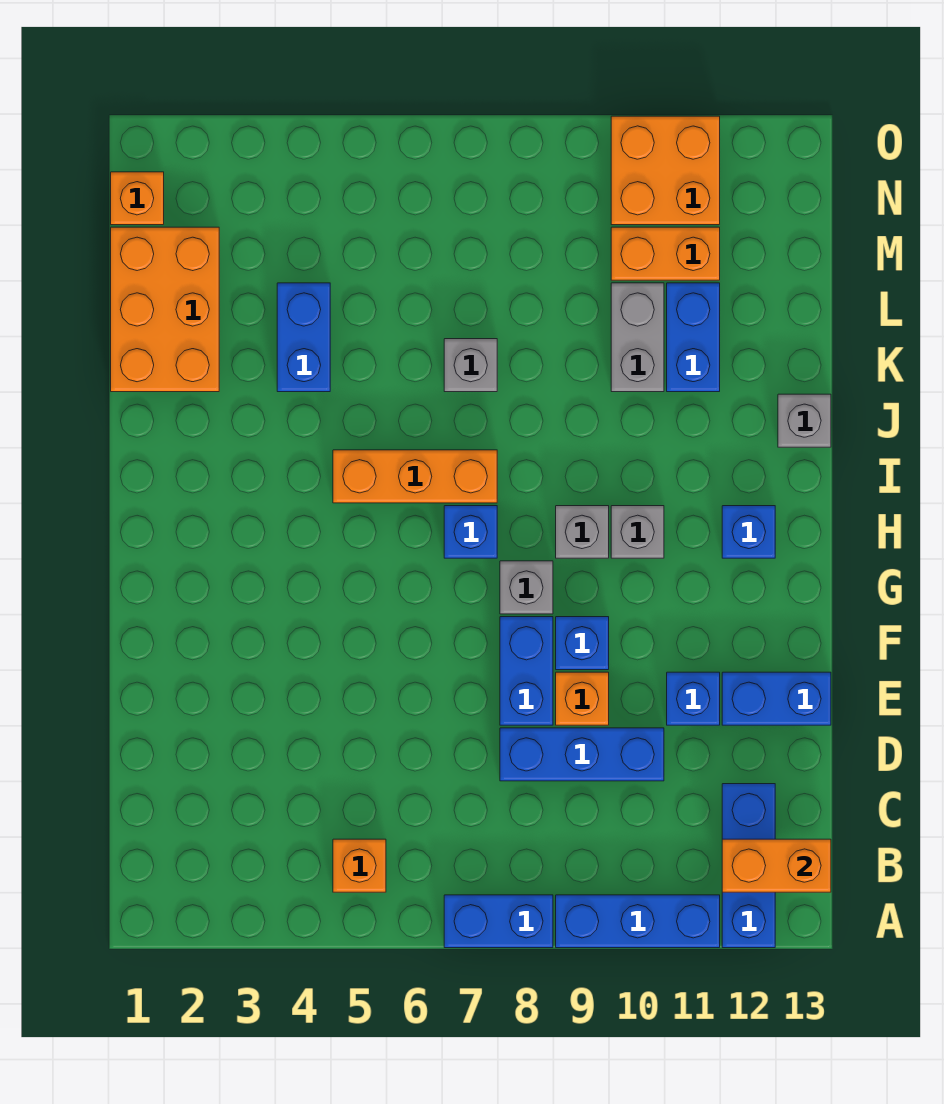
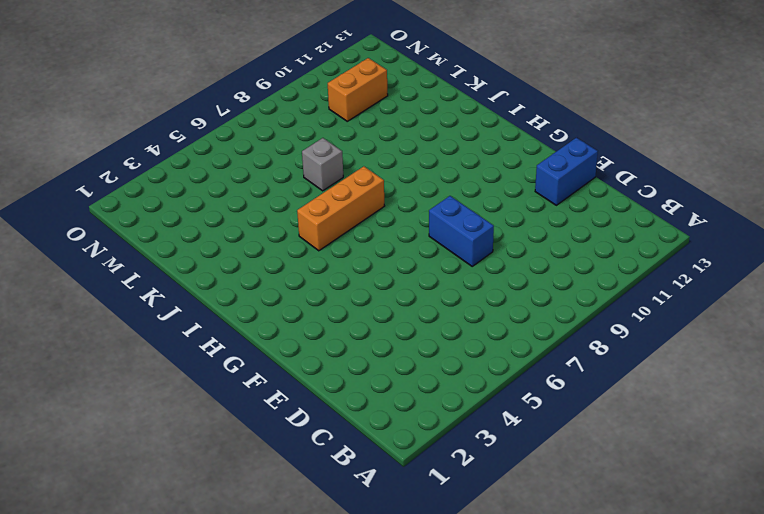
none -> blue 1x2 brick [444,895,553,948]
none -> blue 1x3 brick [556,895,720,948]
none -> blue 1x3 brick [722,784,775,948]

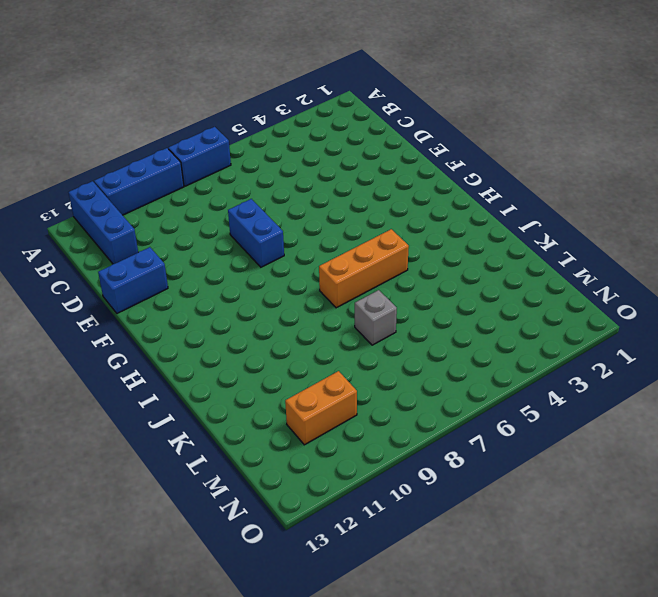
none -> orange 1x1 brick [333,839,386,892]
none -> blue 1x3 brick [500,728,664,781]
none -> orange 1x1 brick [556,672,609,725]

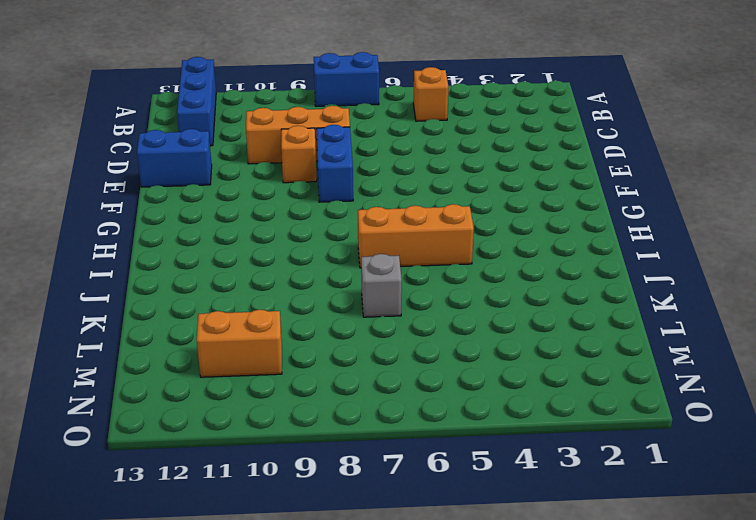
orange 1x3 brick [246,106,350,164] -> blue 1x3 brick [500,728,664,781]
none -> blue 1x3 brick [556,895,720,948]
none -> blue 1x1 brick [667,672,720,725]
none -> blue 1x1 brick [556,617,609,670]

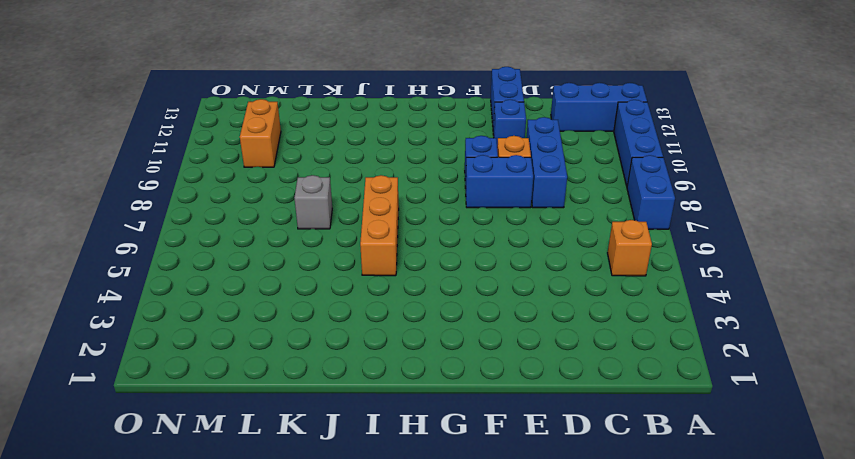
none -> grey 1x1 brick [500,561,553,614]
none -> blue 1x1 brick [444,506,497,558]
none -> grey 1x1 brick [556,506,609,558]

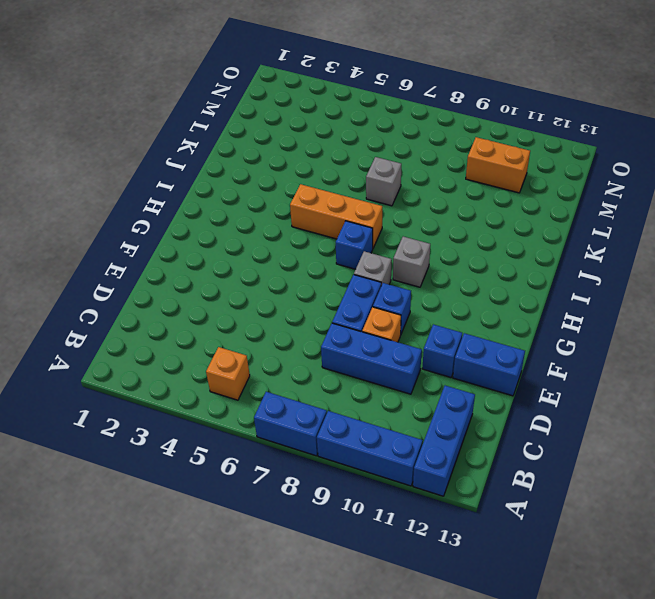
none -> grey 1x1 brick [611,506,664,558]
none -> blue 1x1 brick [722,506,775,558]
none -> grey 1x1 brick [778,394,831,447]

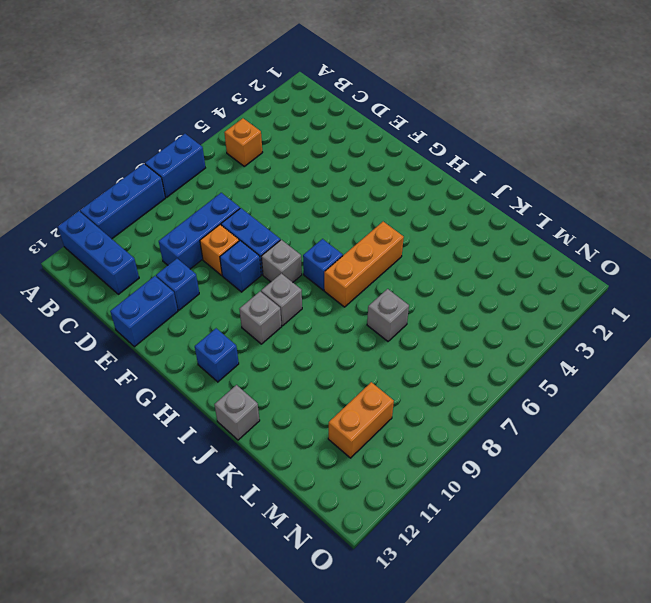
none -> orange 2x3 brick [111,227,219,392]
none -> blue 1x2 brick [277,283,330,392]
none -> grey 1x2 brick [611,283,664,392]

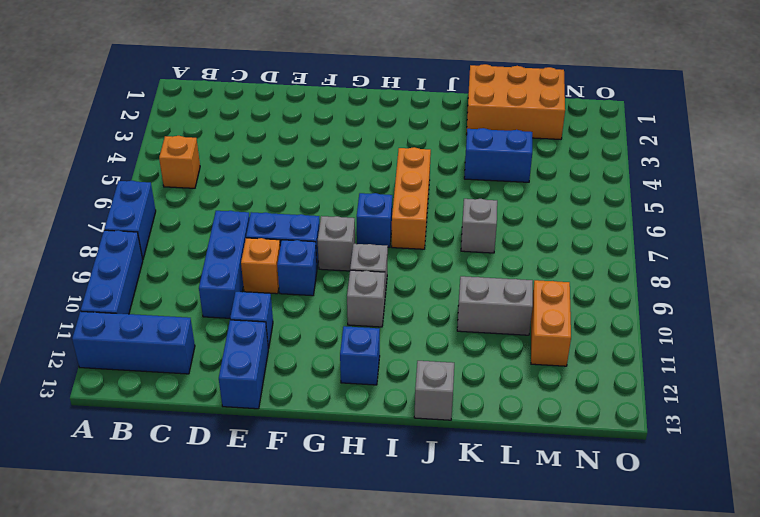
none -> blue 1x2 brick [667,283,720,392]
none -> orange 1x1 brick [111,172,164,225]
none -> orange 2x2 brick [611,116,720,225]

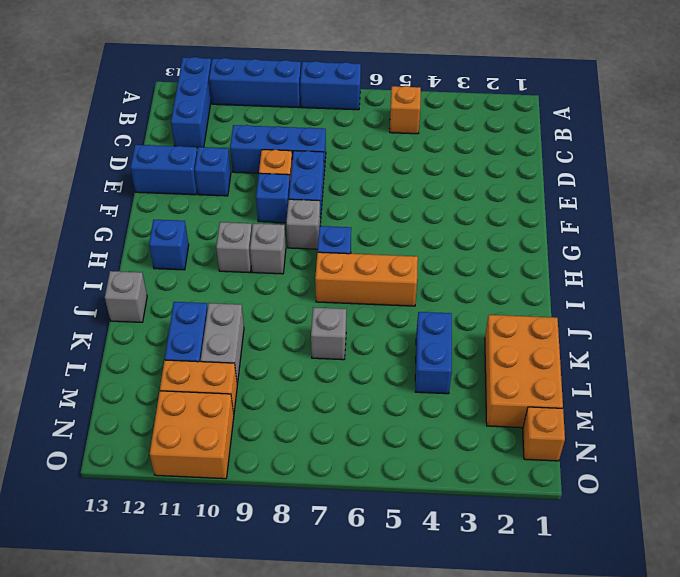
none -> orange 1x2 brick [722,839,831,892]

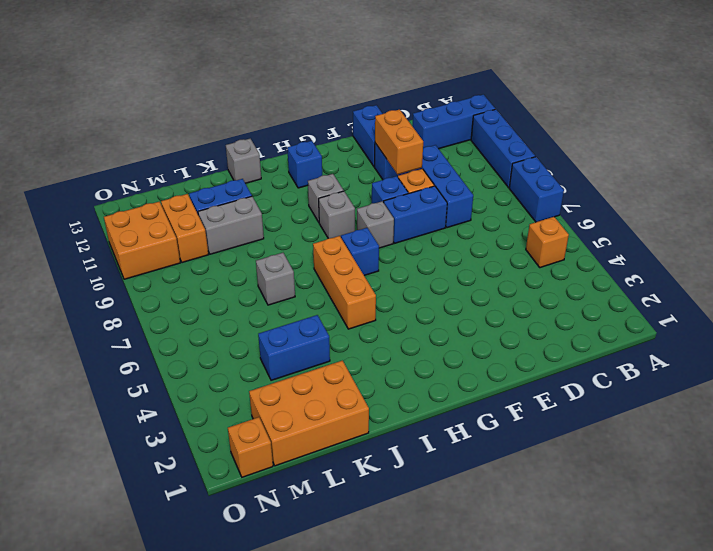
orange 1x2 brick [375,110,423,174] -> orange 1x2 brick moved to [722,839,831,892]

